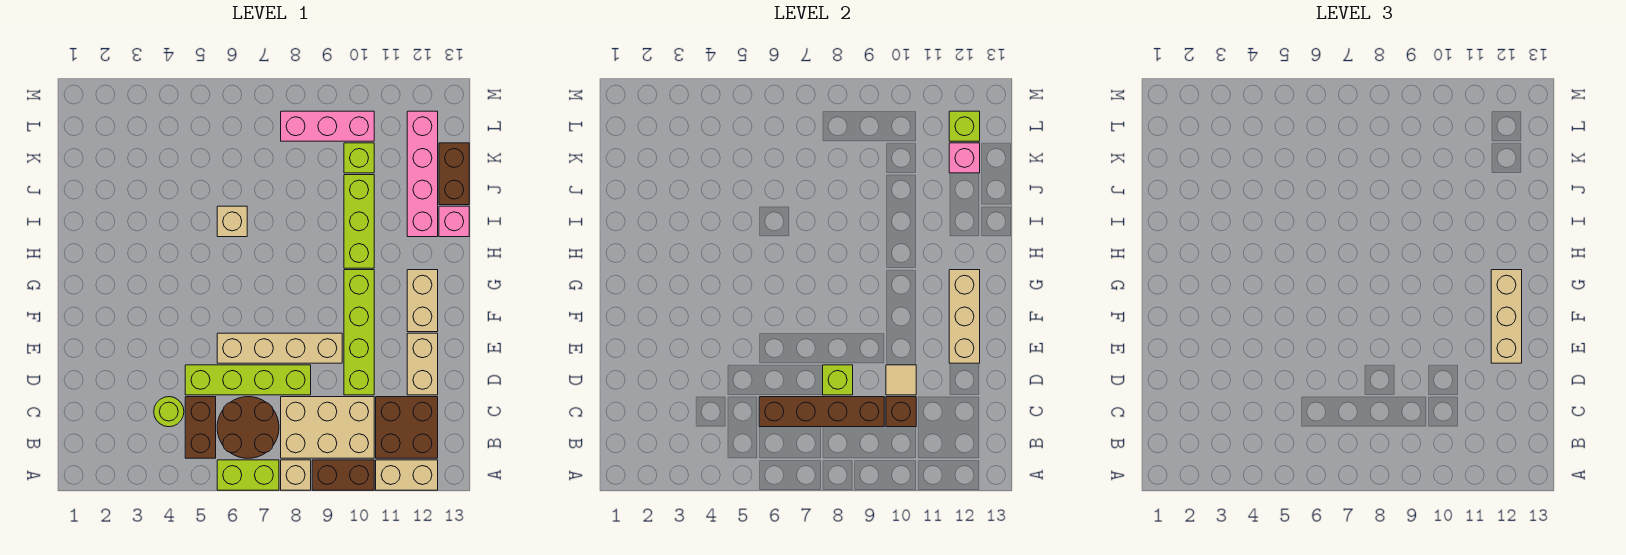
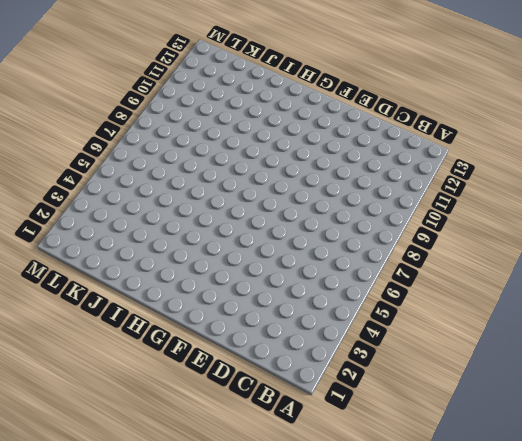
none -> lime 1x2 brick [217,460,279,490]
none -> tan 1x1 brick [281,460,311,490]
none -> brown 1x2 brick [312,460,374,490]

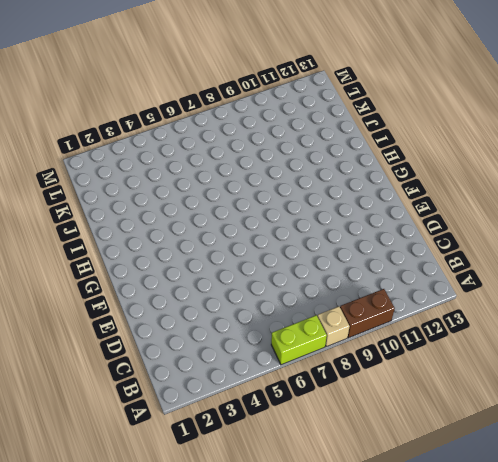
none -> tan 1x2 brick [376,460,438,490]
none -> brown 1x2 brick [185,397,216,458]
none -> brown 2x2 round brick [217,397,279,458]

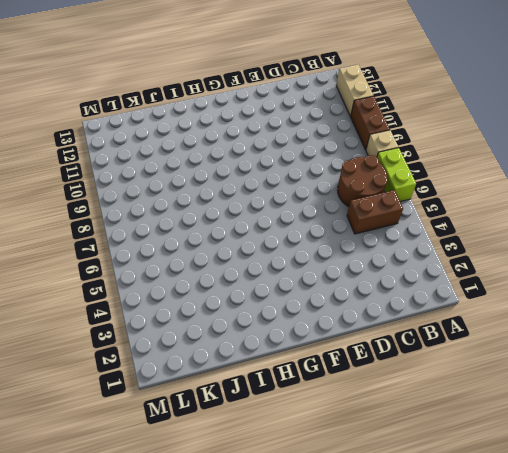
none -> tan 2x3 brick [281,397,374,458]
none -> brown 2x2 brick [376,397,438,458]
none -> lime 1x1 round brick [154,397,184,427]

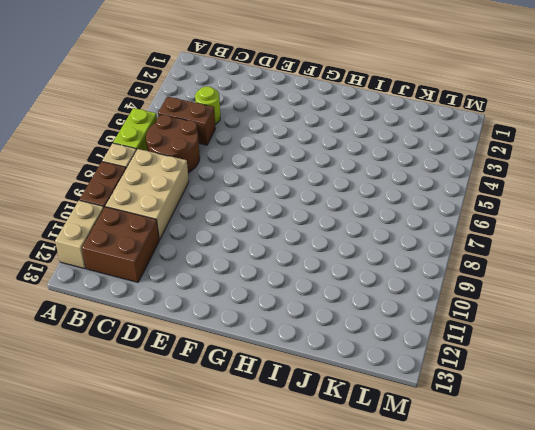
none -> lime 1x4 brick [185,365,311,395]
none -> lime 1x4 brick [344,270,374,395]
none -> tan 1x2 brick [407,333,438,395]

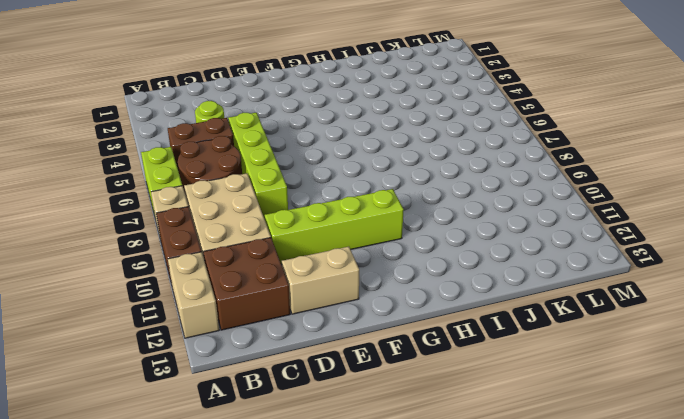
none -> tan 1x4 brick [217,333,342,363]
none -> tan 1x2 brick [407,270,438,332]
none -> lime 1x3 brick [344,175,374,268]

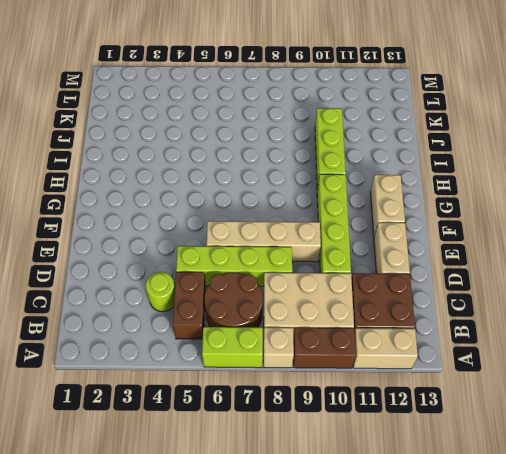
none -> tan 1x1 brick [217,206,247,237]
none -> pink 1x4 brick [407,111,438,237]
none -> pink 1x1 brick [439,206,469,237]

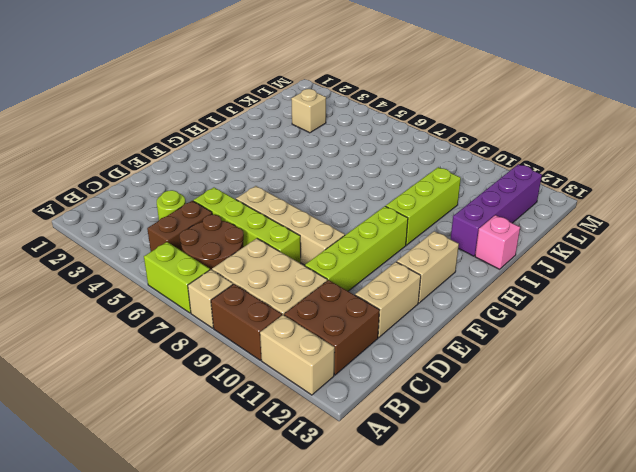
purple 1x4 brick [451,164,542,256] -> pink 1x4 brick [407,111,438,237]
tan 1x1 brick [291,89,326,133] -> tan 1x1 brick moved to [217,206,247,237]
none -> brown 1x2 brick [439,143,469,205]
none -> lime 1x1 brick [344,143,374,173]
none -> pink 1x3 brick [281,111,374,141]

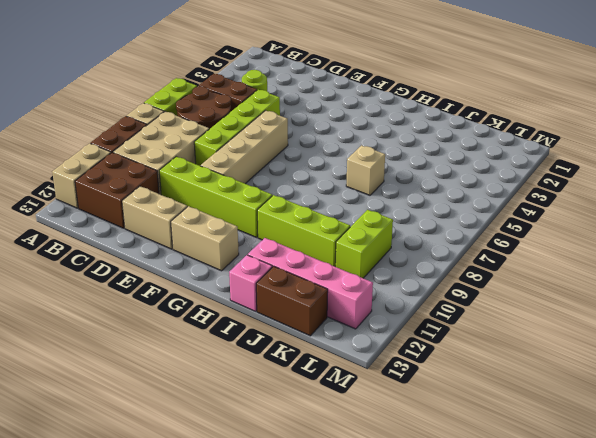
lime 1x2 brick [335,210,393,278] -> lime 1x1 brick [344,143,374,173]
none -> pink 1x3 brick [281,111,374,141]
none -> brown 1x4 brick [759,397,884,427]
none -> brown 1x1 brick [886,397,916,427]

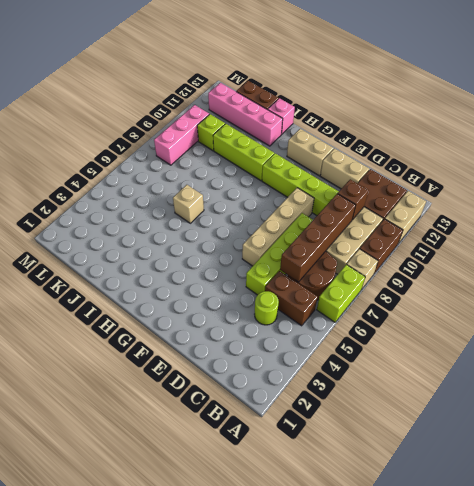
none -> lime 1x1 brick [823,365,853,395]
none -> tan 1x1 tile [886,365,916,395]
none -> tan 1x3 brick [949,270,980,363]

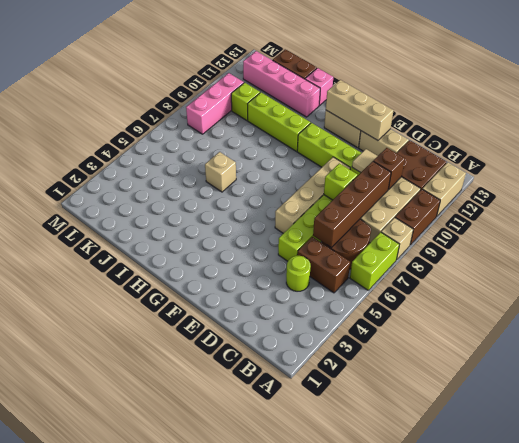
none -> pink 1x1 brick [949,143,980,173]
none -> lime 1x1 brick [949,111,980,141]
none -> tan 1x3 brick [1491,270,1522,363]

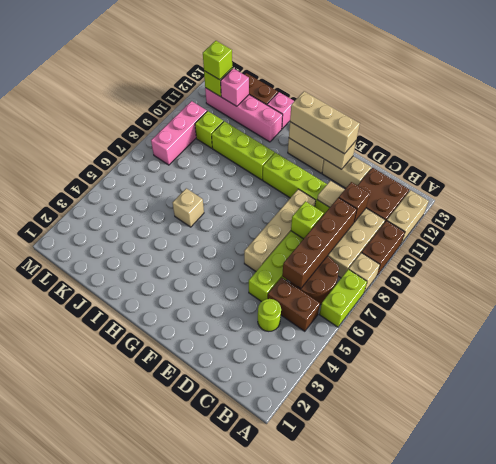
lime 1x1 brick [203,41,232,80] -> none

